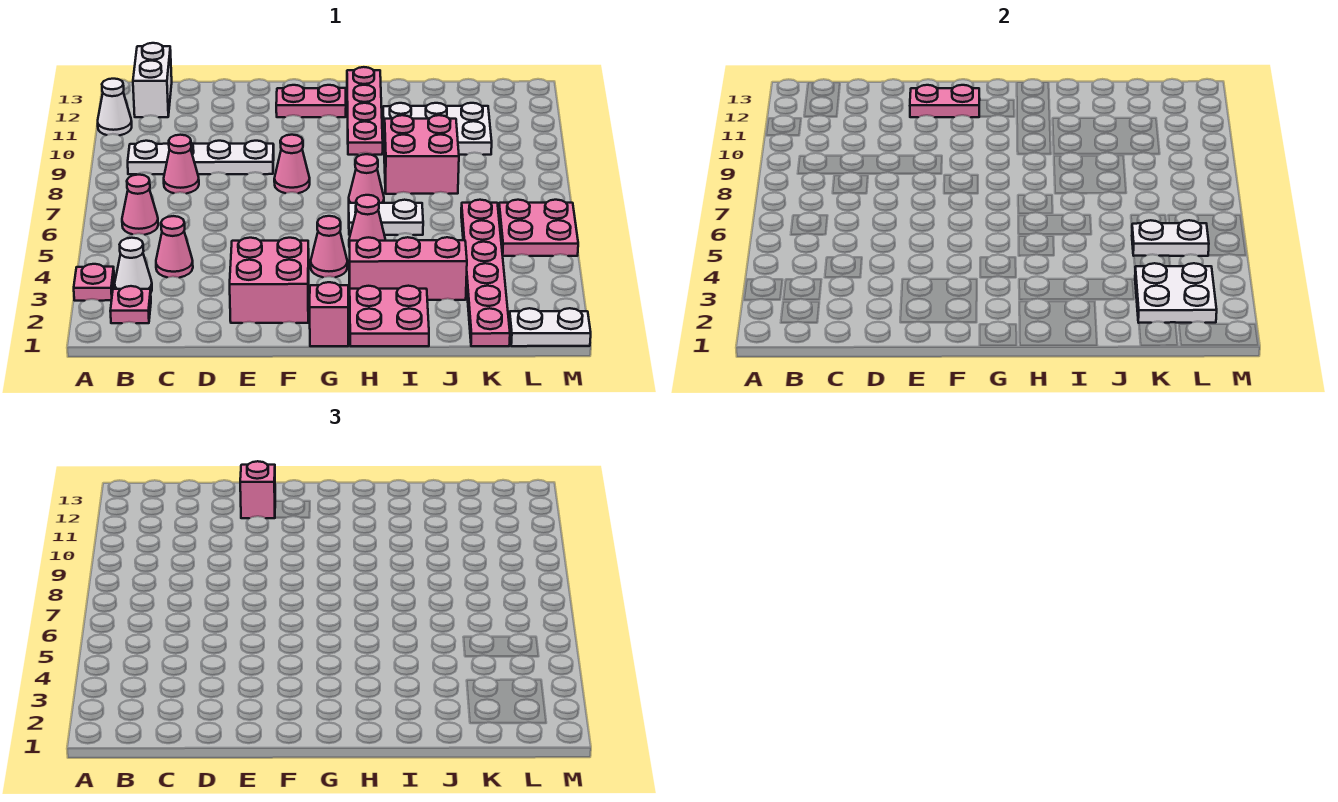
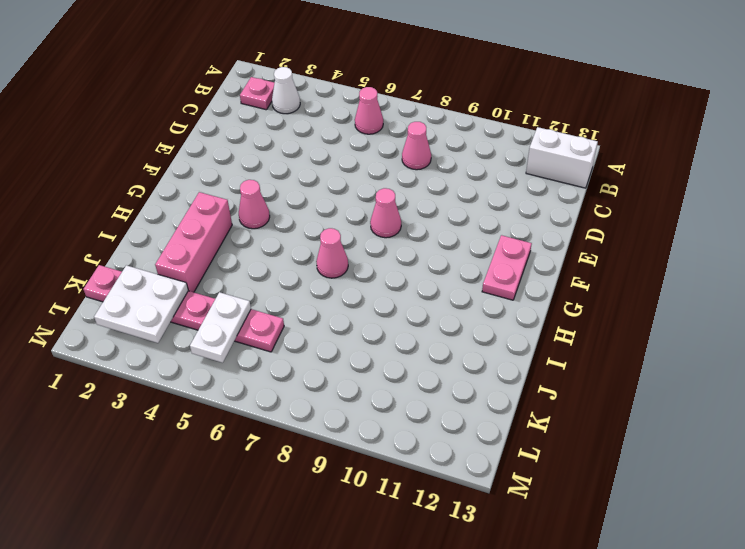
none -> pink 1x1 plate [74,264,114,301]
none -> white 1x1 cone [98,79,132,135]
none -> white 1x4 plate [128,141,274,174]

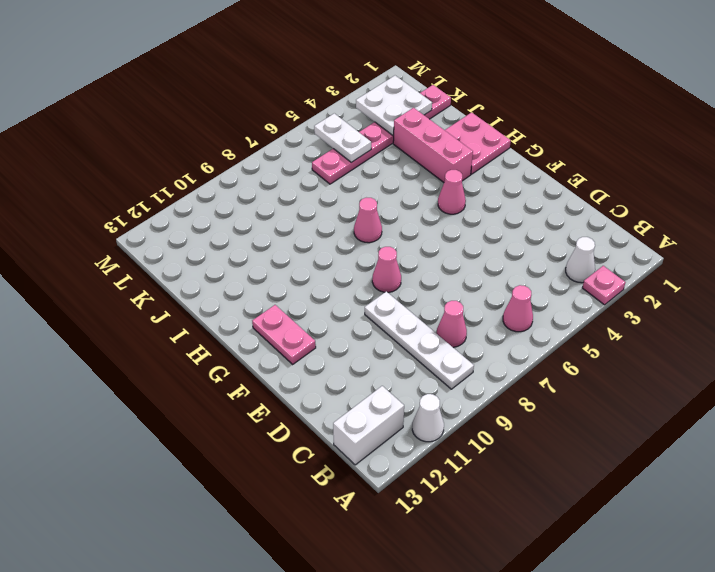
none -> pink 1x1 plate [110,286,151,323]
none -> pink 1x1 cone [156,216,193,278]
none -> pink 2x2 brick [230,238,309,323]

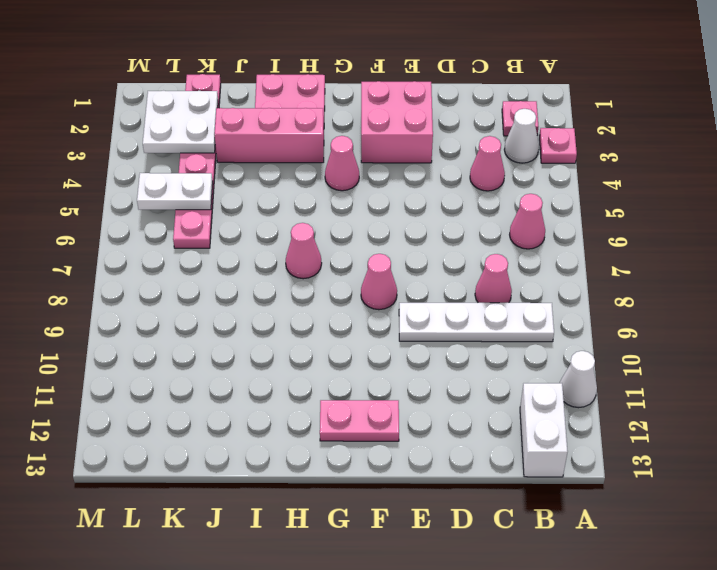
none -> pink 1x1 brick [310,282,348,346]
none -> pink 1x1 cone [349,195,385,247]
none -> white 1x2 plate [349,200,423,235]

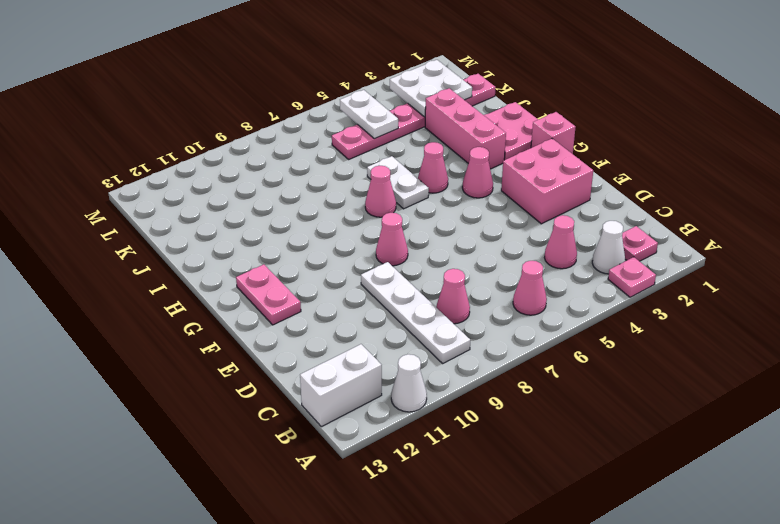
none -> pink 1x4 plate [347,67,383,155]
none -> pink 2x2 brick [384,115,459,194]
none -> white 2x3 plate [383,103,492,155]

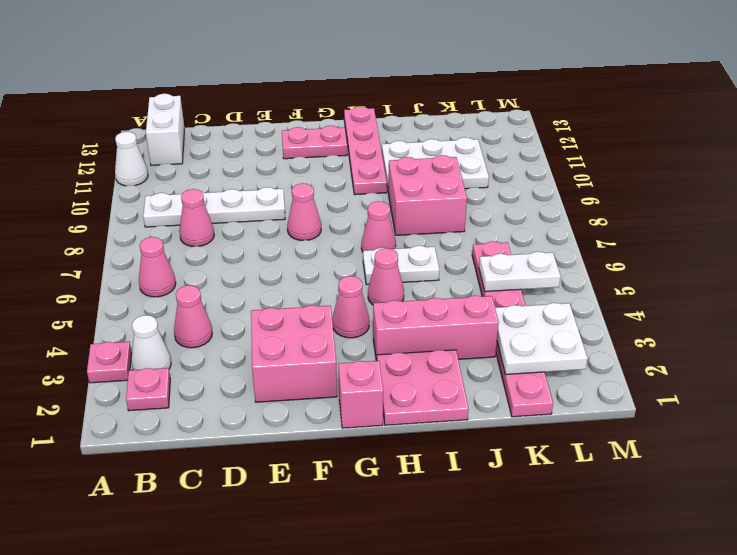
none -> white 1x2 plate [509,308,591,346]
none -> pink 2x2 plate [499,200,578,256]
none -> pink 1x2 plate [910,85,980,117]

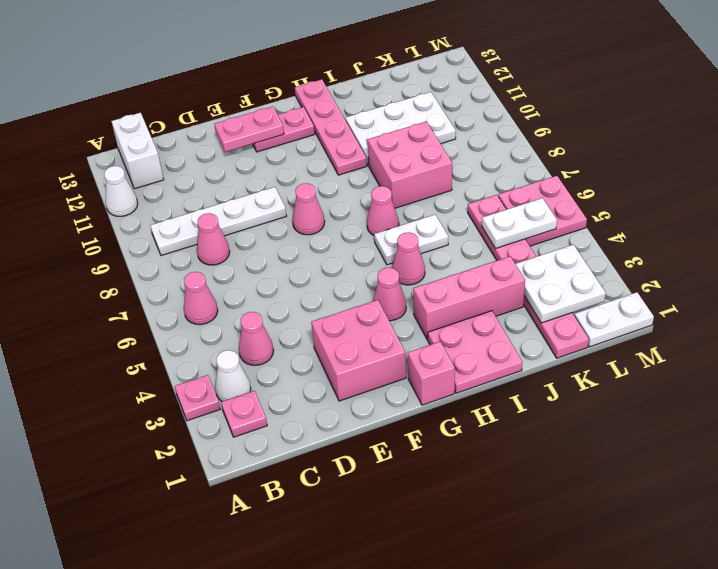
none -> pink 1x1 brick [240,461,275,518]

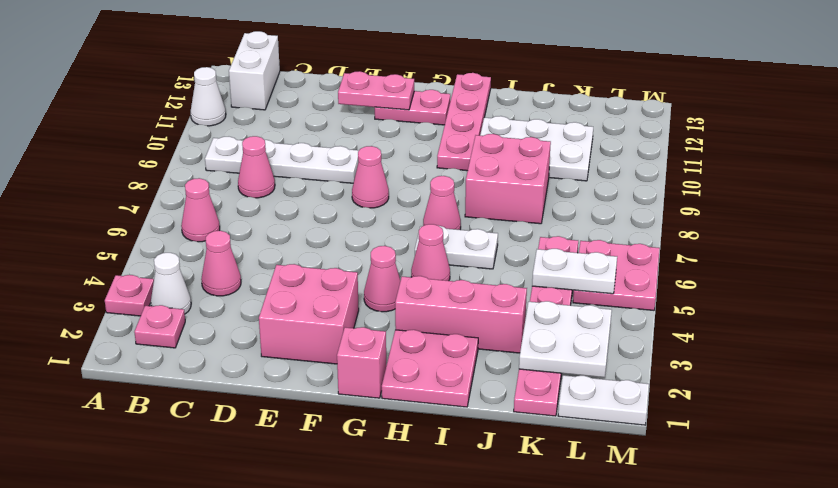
none -> pink 1x1 brick [240,461,275,518]

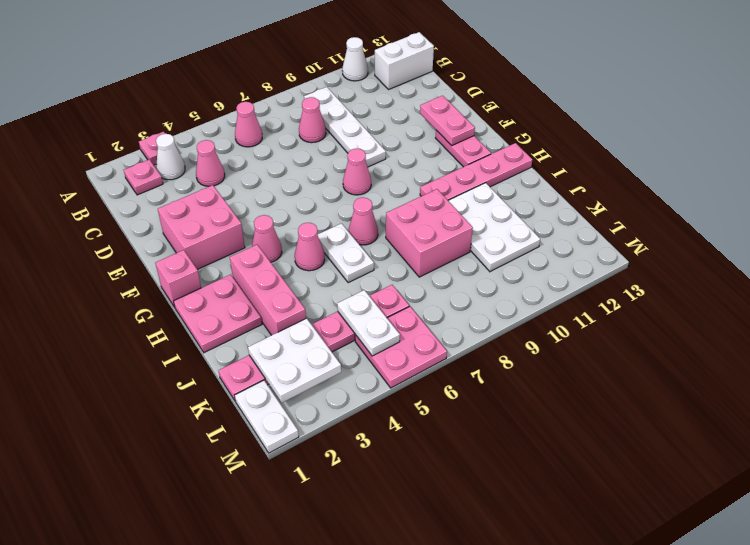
none -> pink 1x1 brick [240,461,275,518]

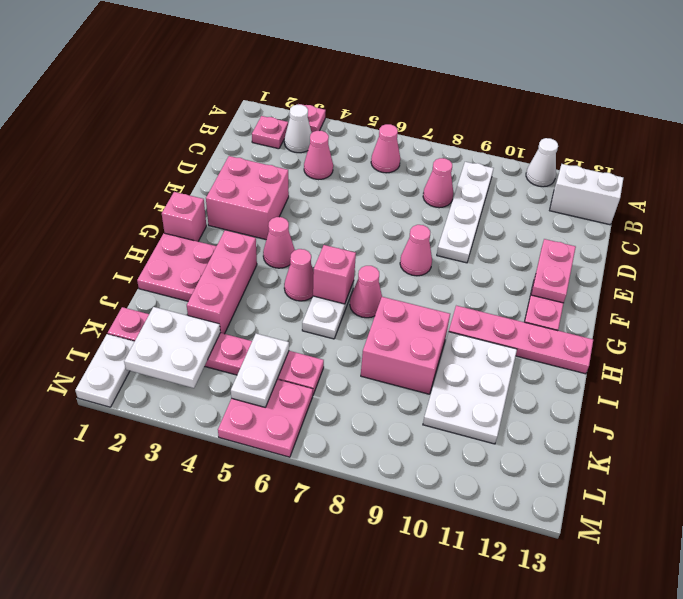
pink 1x1 brick [313,245,356,304] -> pink 1x1 brick moved to [240,461,275,518]

